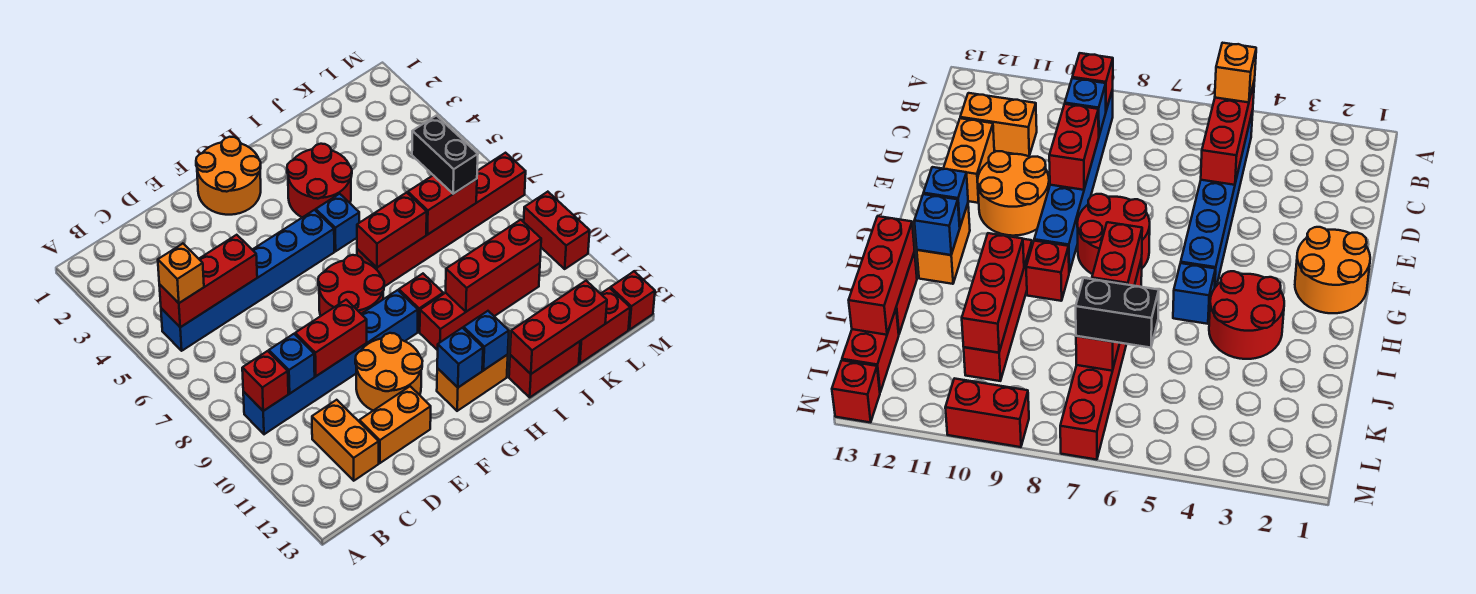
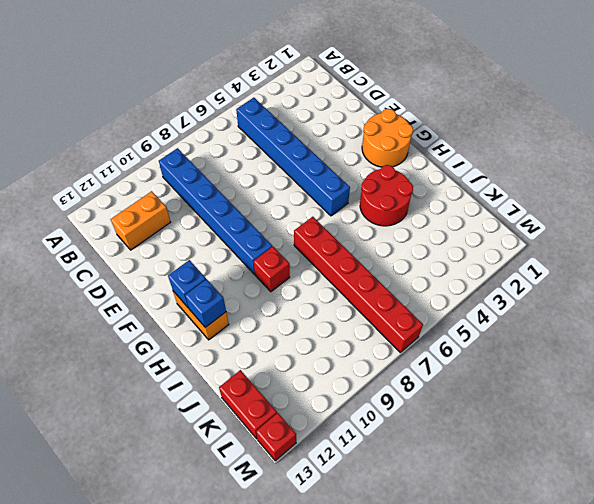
none -> orange 1x2 brick [359,386,431,463]
none -> orange 2x2 round brick [355,333,423,411]
none -> red 2x2 round brick [318,255,384,316]

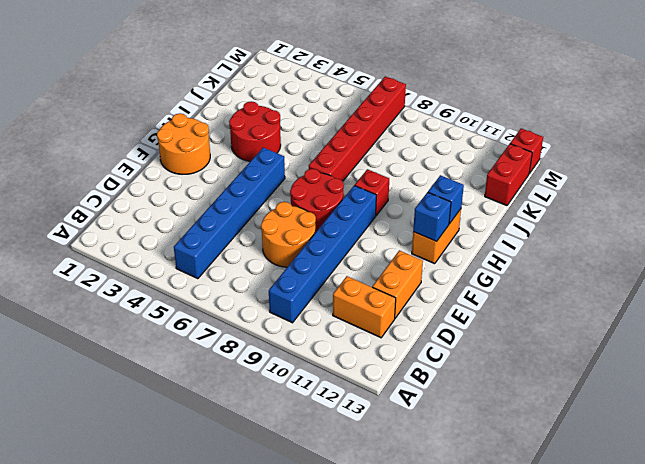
orange 2x2 round brick [261,202,316,267] -> orange 2x2 round brick moved to [355,333,423,411]
none -> blue 1x1 brick [316,194,359,251]
none -> red 1x4 brick [420,263,540,350]
none -> red 1x2 brick [509,341,580,397]

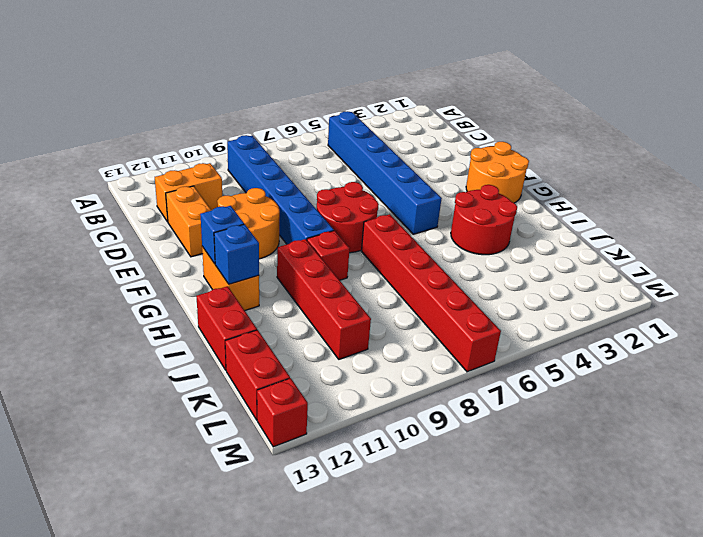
none -> blue 1x1 brick [316,194,359,251]
none -> red 1x2 brick [524,192,590,269]
none -> red 1x3 brick [159,235,257,327]

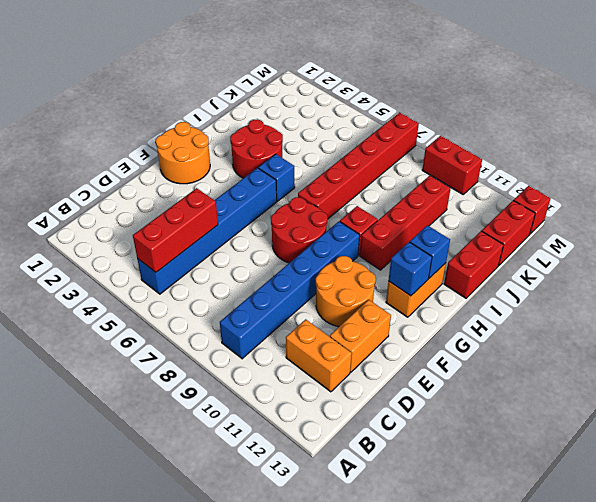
none -> red 1x1 brick [242,351,288,411]
none -> blue 1x1 brick [269,334,315,393]
none -> red 1x2 brick [295,300,367,376]

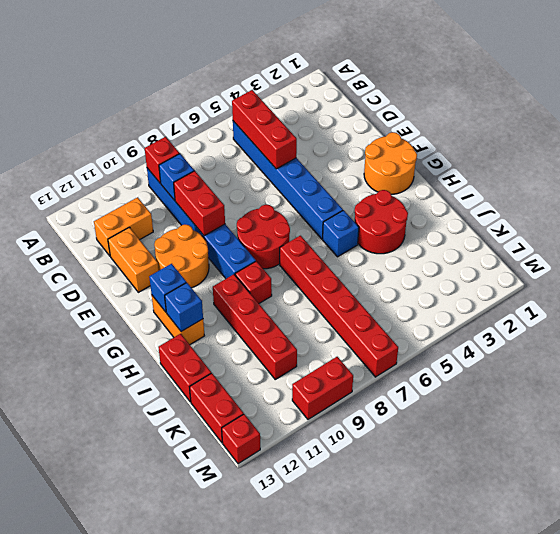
none -> red 1x2 brick [357,193,427,267]
none -> red 1x3 brick [446,220,541,312]
none -> red 1x3 brick [510,281,607,374]

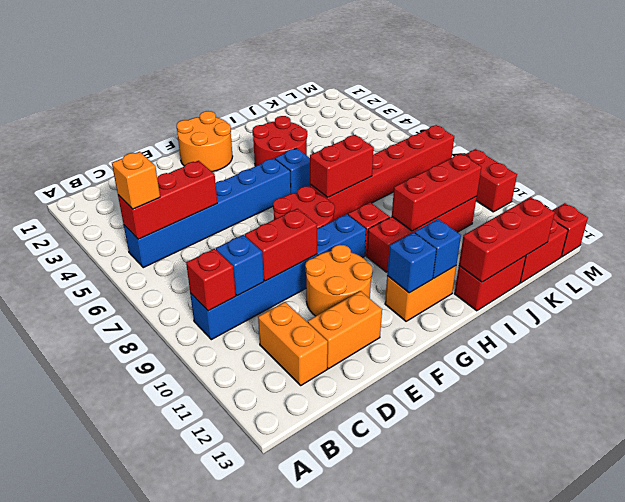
none -> red 1x2 brick [408,175,477,234]
none -> black 1x2 brick [412,116,478,194]

